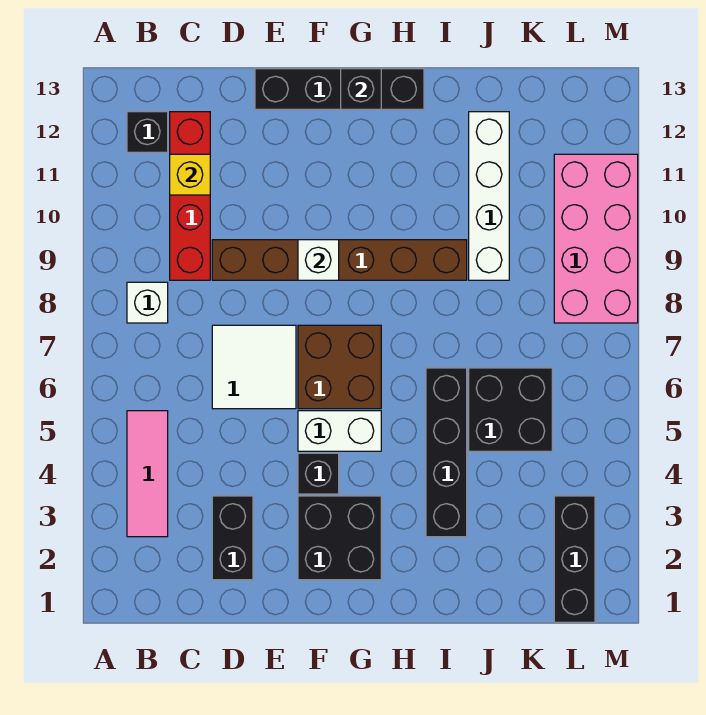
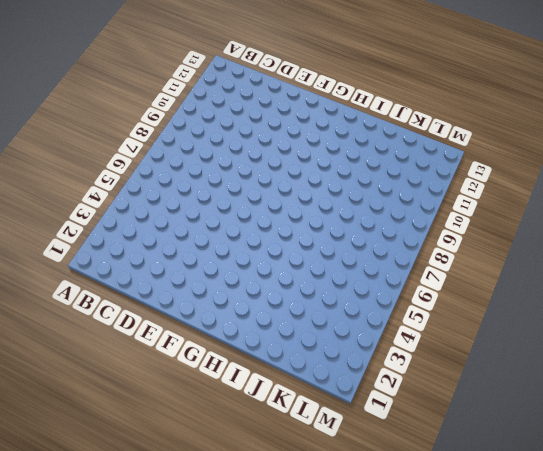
none -> pink 1x3 tile [127,411,168,537]
none -> white 1x1 brick [127,282,168,323]
none -> black 1x1 brick [127,112,168,152]

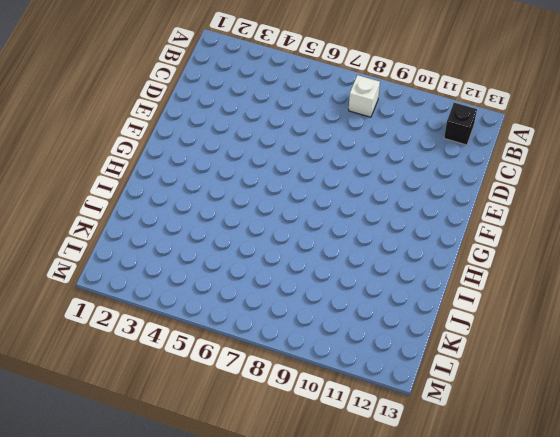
none -> pink 1x3 tile [127,411,168,537]
none -> red 1x4 brick [170,112,210,280]
none -> black 1x2 brick [212,496,253,580]

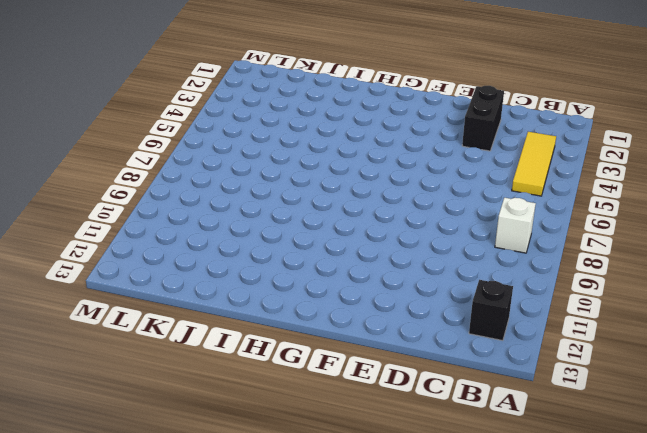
yellow 1x3 tile [512,132,556,196] -> pink 1x3 tile [127,411,168,537]
none -> red 1x4 brick [170,112,210,280]
none -> white 2x2 tile [212,325,296,409]
none -> brown 1x6 brick [212,240,467,280]

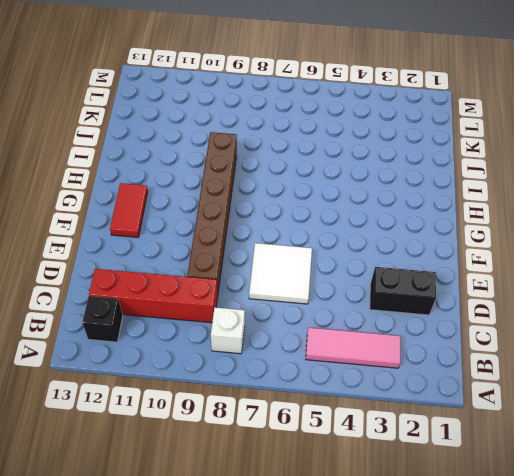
red 1x2 tile [110,183,148,237] -> none
none -> black 1x4 brick [255,69,424,109]
none -> black 2x2 brick [298,496,381,580]
none -> black 1x1 brick [298,453,339,494]

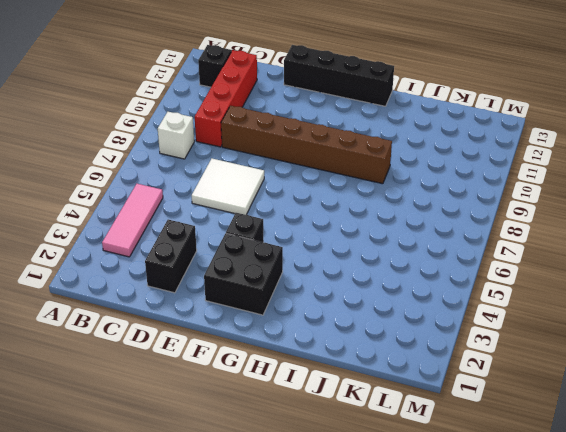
none -> white 1x2 brick [298,411,381,451]
none -> brown 2x2 brick [298,325,381,409]
none -> black 1x4 brick [426,368,467,537]

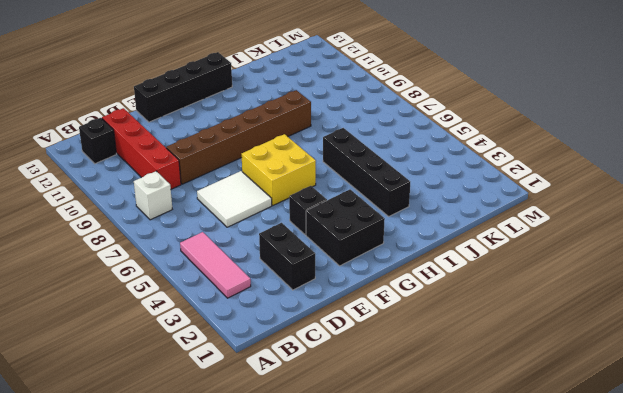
yellow 2x2 brick [242,134,316,205] -> brown 2x2 brick [298,325,381,409]
none -> white 1x2 brick [298,411,381,451]
none -> black 2x2 brick [469,368,552,451]
none -> white 1x4 brick [469,112,509,280]

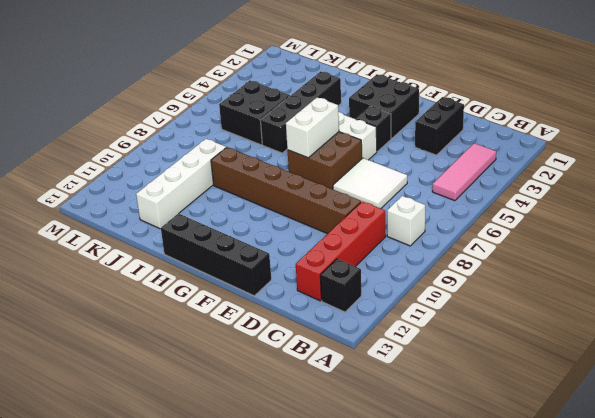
white 1x2 brick [286,97,339,158] -> none
none -> black 1x3 brick [554,496,595,622]
none -> pink 2x4 brick [554,154,638,323]
none -> yellow 1x1 brick [170,154,210,195]

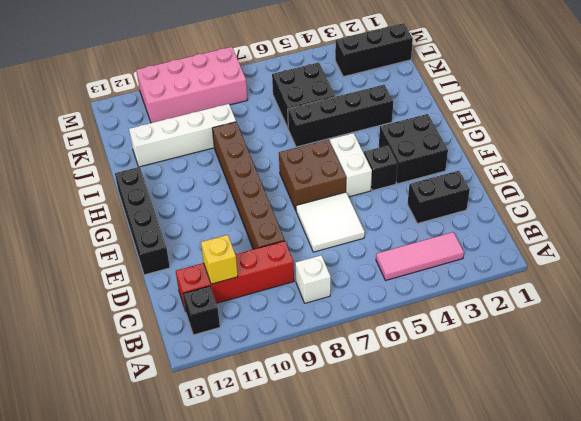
none -> white 1x1 brick [298,240,339,280]
none -> black 1x1 brick [341,69,381,109]

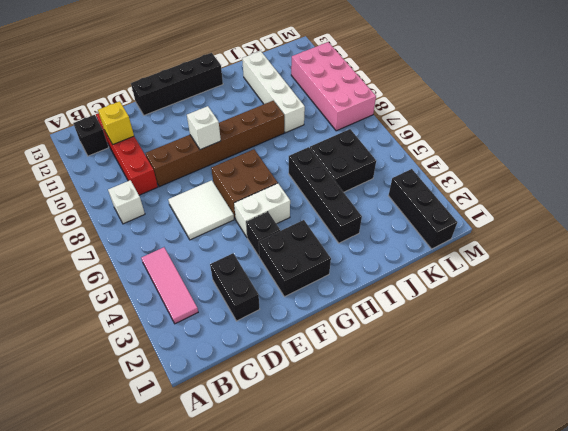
none -> black 1x1 brick [341,69,381,109]

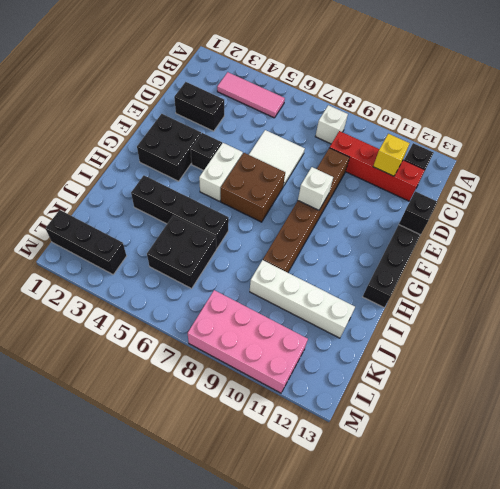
black 1x1 brick [399,191,437,235] -> black 1x1 brick moved to [341,69,381,109]

